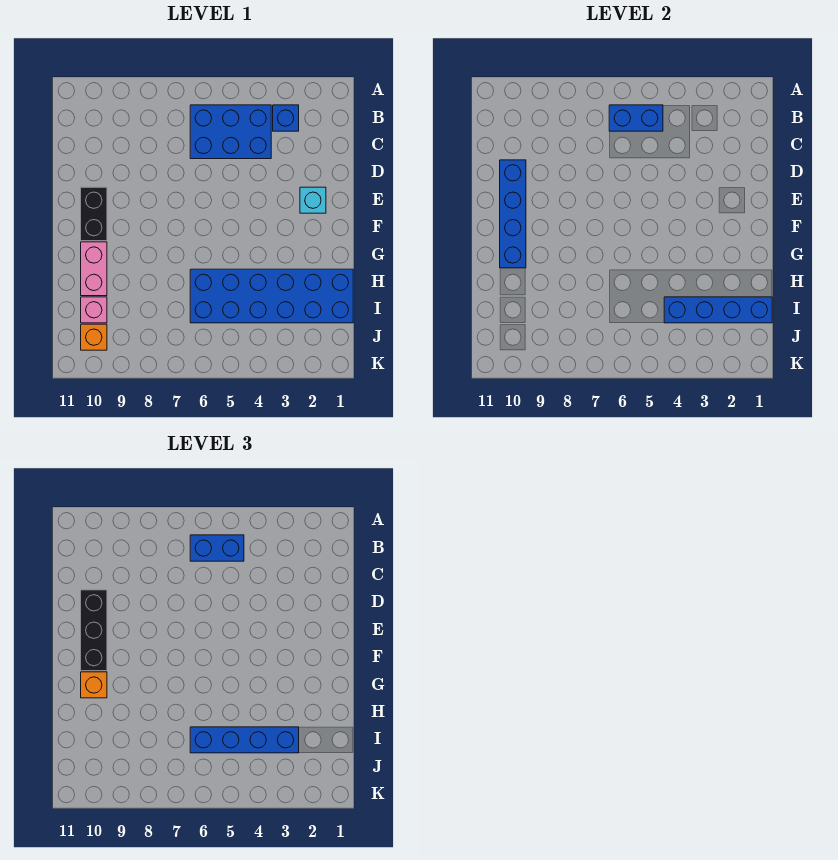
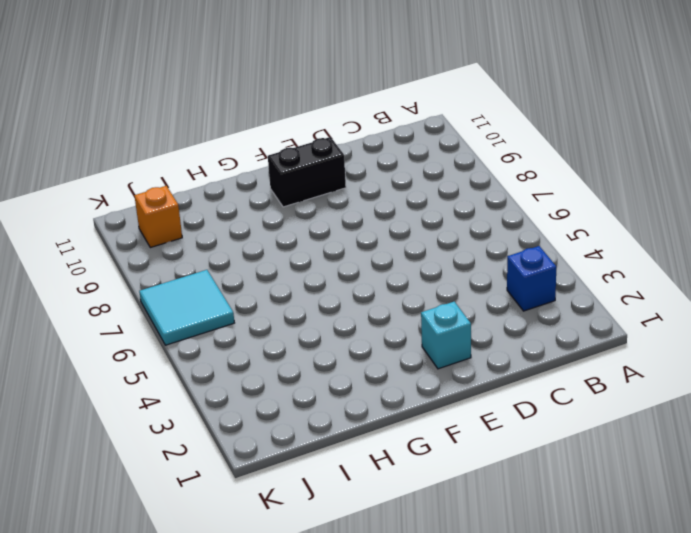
cyan 2x2 tile [139,270,234,345] -> none
none -> blue 2x3 brick [190,105,271,159]
none -> pink 1x2 brick [81,242,107,296]
none -> blue 2x6 brick [190,269,353,323]

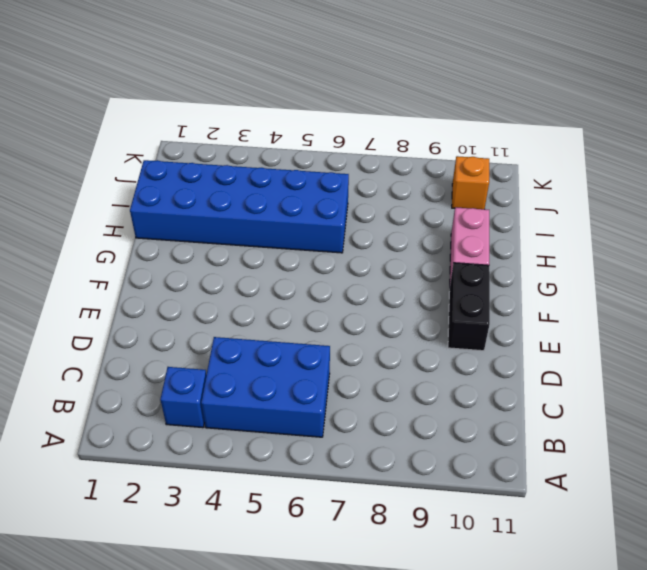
none -> cyan 1x1 brick [300,187,326,213]
none -> pink 1x1 brick [81,297,107,323]
none -> blue 1x2 brick [609,105,663,131]

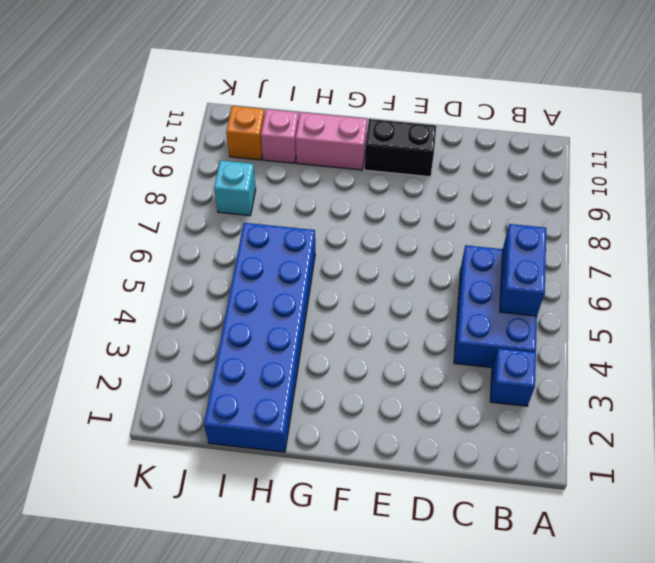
cyan 1x1 brick [214,161,256,216] -> cyan 1x1 brick moved to [300,187,326,213]
none -> blue 1x4 brick [500,160,526,268]
none -> blue 1x4 brick [664,297,772,323]
none -> blue 1x2 brick [190,535,244,561]

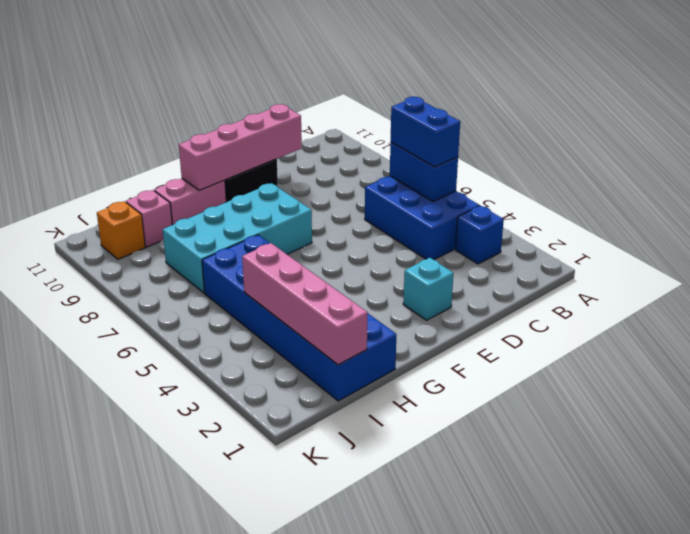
pink 1x4 brick [179,104,302,190] -> blue 1x4 brick [500,160,526,268]
cyan 2x4 brick [163,183,312,293] -> none
pink 1x4 brick [242,243,368,365] -> blue 1x4 brick [664,297,772,323]
none -> black 1x3 brick [81,590,107,671]
none -> orange 1x1 brick [81,672,107,698]
none -> blue 1x4 brick [190,727,299,753]

